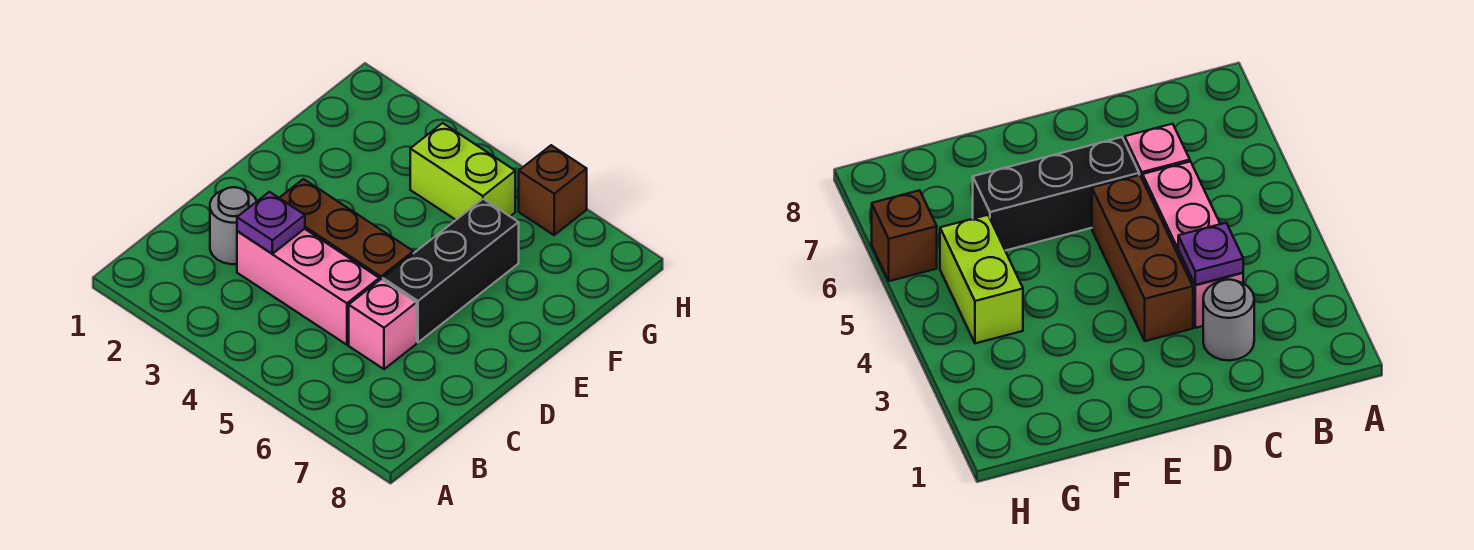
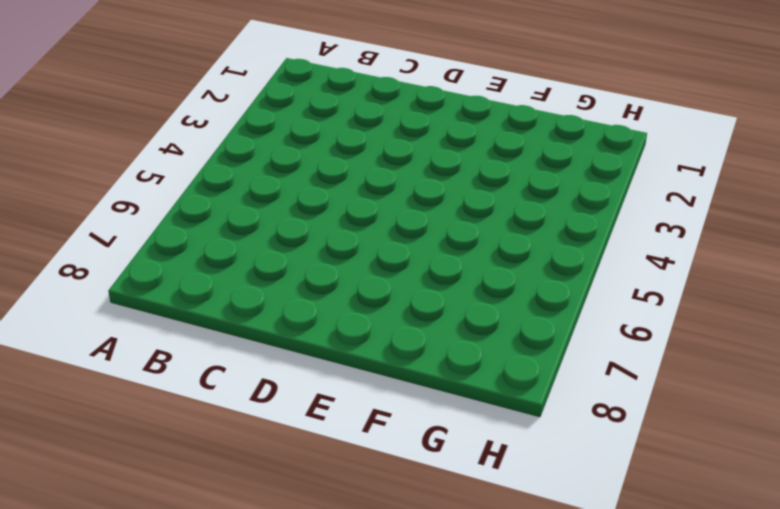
none -> grey 1x1 round brick [210,187,257,264]
none -> pink 1x3 brick [237,229,379,345]

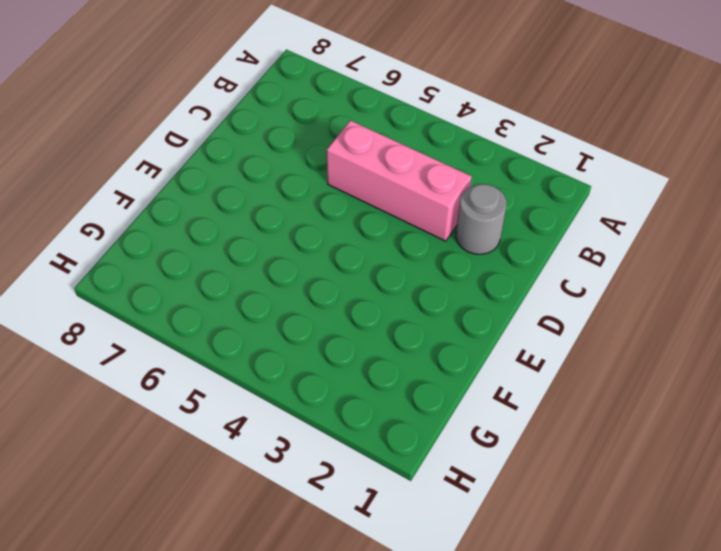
none -> pink 1x1 brick [349,279,417,369]
none -> brown 1x3 brick [280,179,413,280]

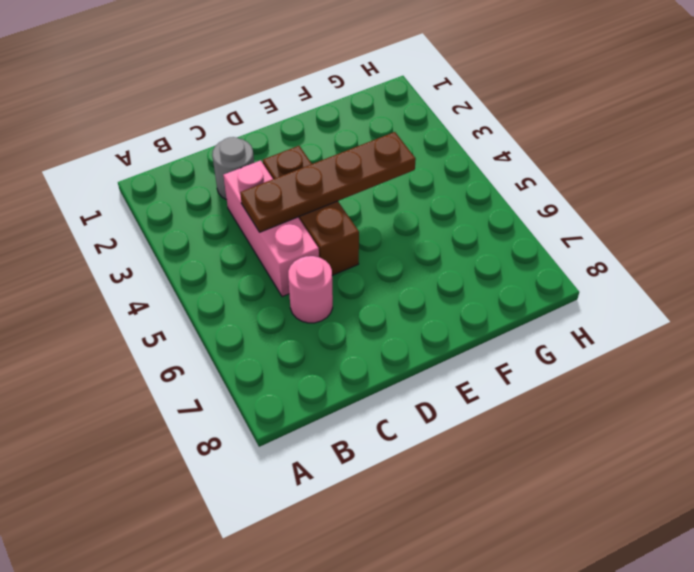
brown 1x4 plate [240,132,416,232] -> none
pink 1x1 round brick [288,256,333,323] -> pink 1x1 brick [349,279,417,369]
none -> black 1x3 brick [383,199,519,342]
none -> lime 1x2 brick [410,123,515,220]

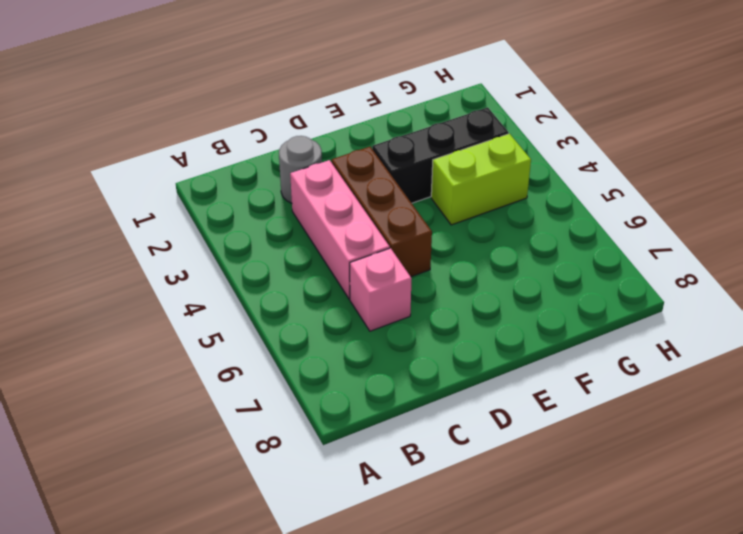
black 1x3 brick [372,107,509,203] -> black 1x3 brick moved to [383,199,519,342]
lime 1x2 brick [431,134,531,225] -> lime 1x2 brick turned to [410,123,515,220]
none -> brown 1x1 brick [519,145,587,235]
none -> purple 1x1 plate [237,192,305,254]

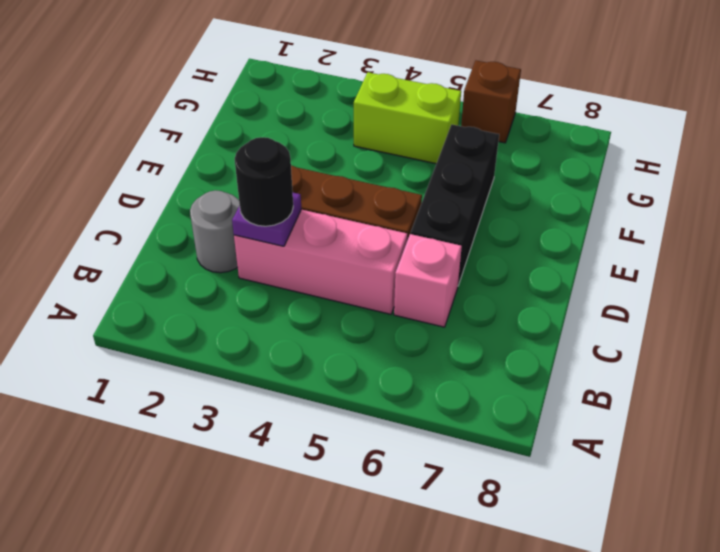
black 1x1 round brick [235,137,293,226] -> none

